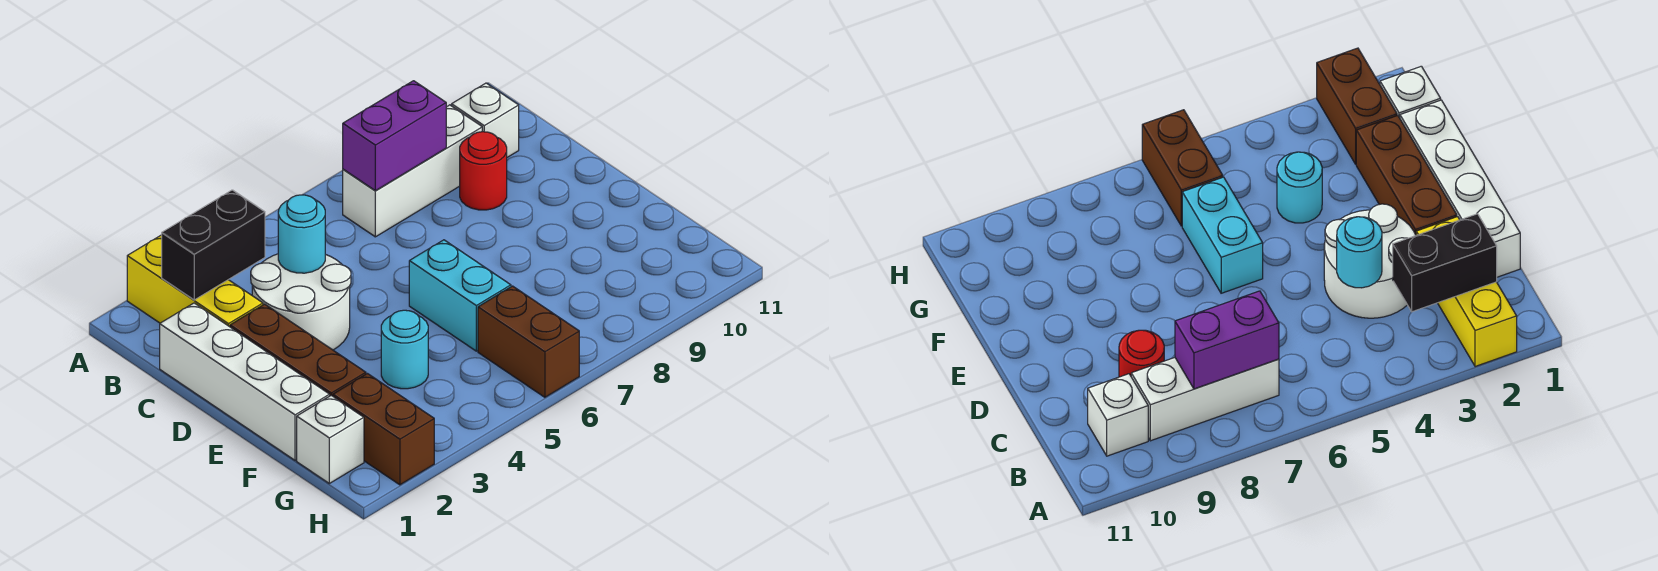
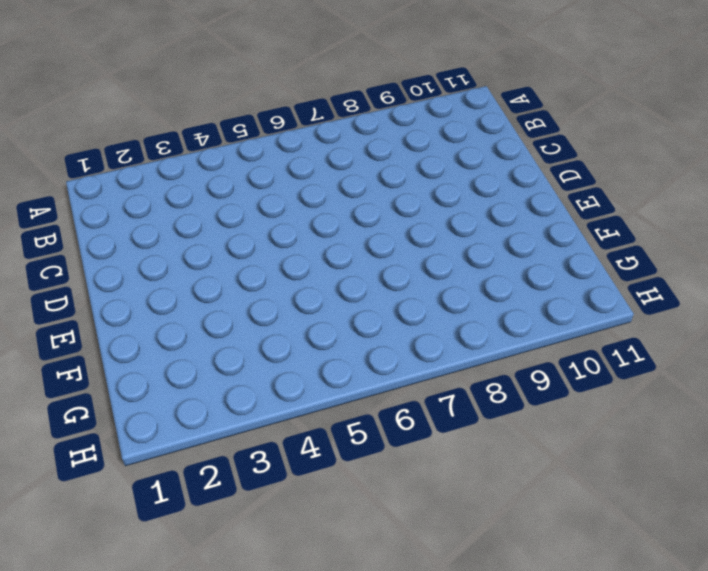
none -> yellow 1x3 brick [127,235,263,327]
none -> white 1x3 brick [343,105,482,237]
none -> white 1x1 brick [452,83,519,157]

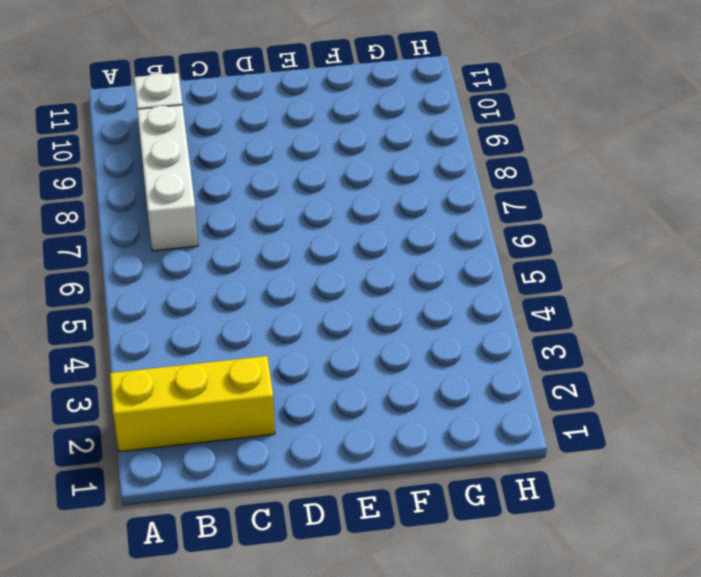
none -> white 1x4 brick [160,303,330,460]
none -> white 2x2 round brick [251,254,351,350]
none -> red 1x1 round brick [460,132,507,210]

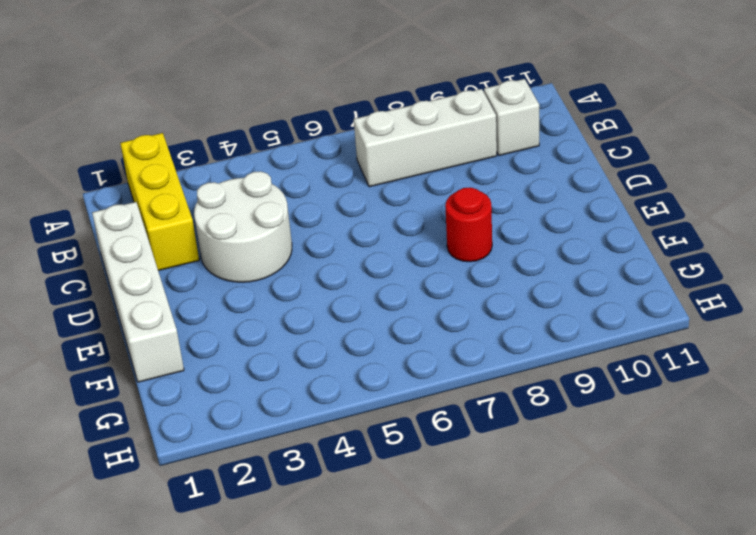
red 1x1 round brick [445,188,492,262] -> red 1x1 round brick moved to [460,132,507,210]
none -> brown 1x3 brick [230,304,366,396]
none -> cyan 1x2 brick [409,240,511,351]
none -> cyan 1x1 round brick [381,310,428,389]

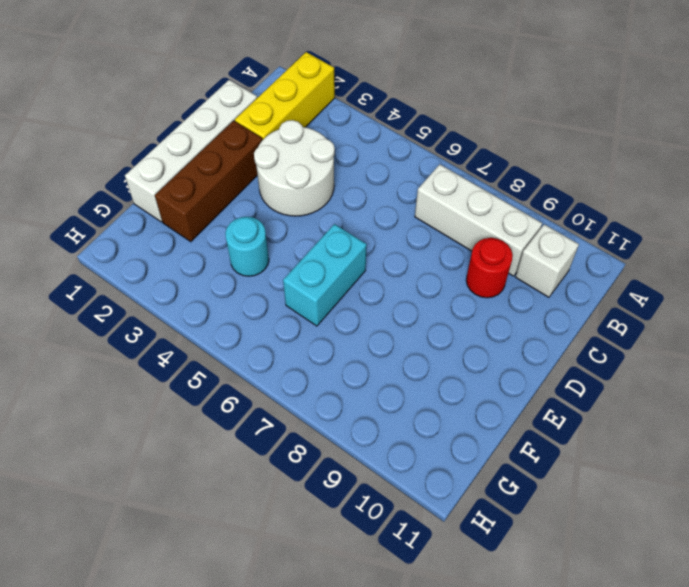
none -> white 1x1 brick [297,395,364,483]
none -> brown 1x2 brick [333,374,434,485]
none -> brown 1x2 brick [478,286,579,397]

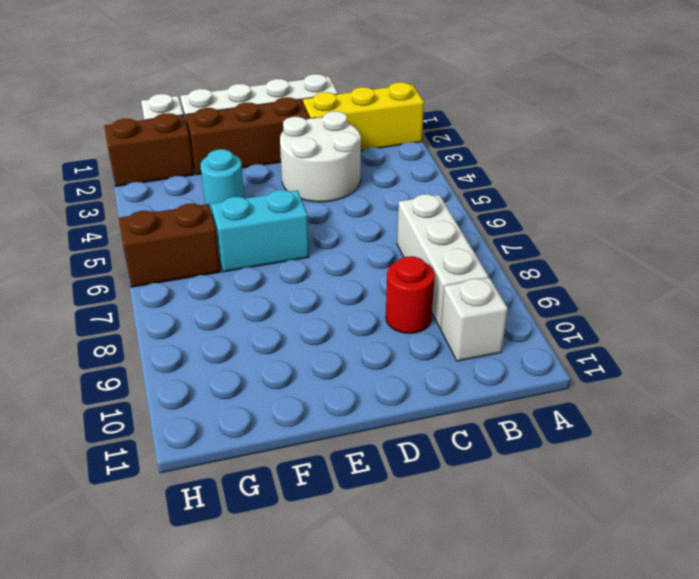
none -> black 1x2 brick [162,190,265,300]
none -> purple 1x2 brick [343,81,446,191]
none -> cyan 1x1 round brick [278,195,325,273]

